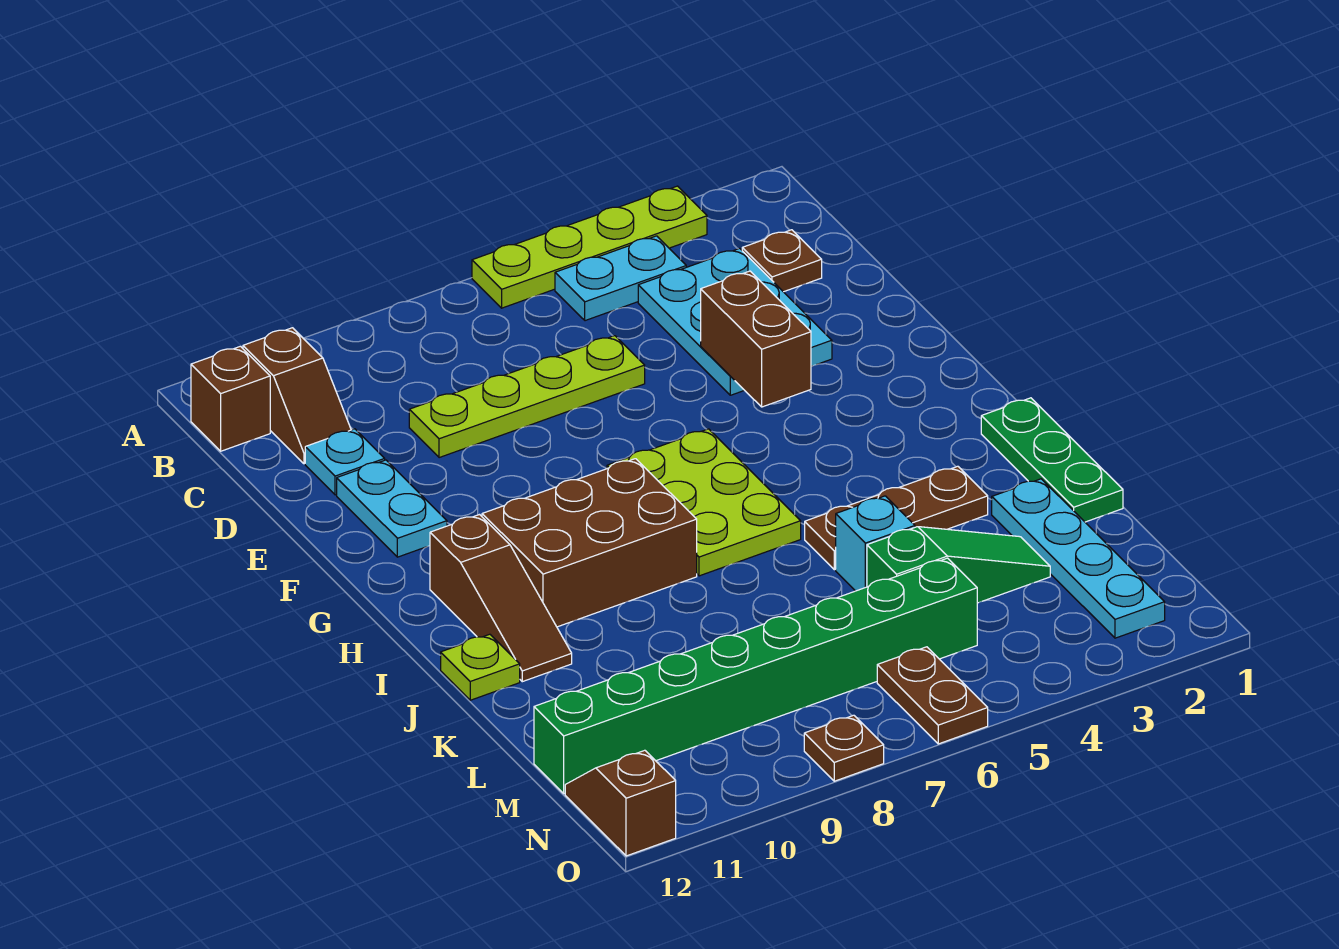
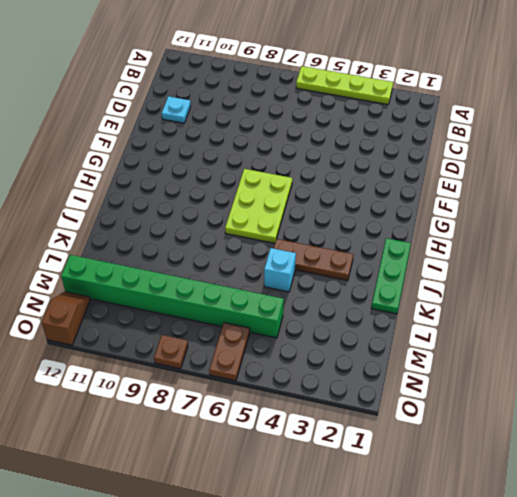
none -> cyan 1x2 plate [555,236,686,321]
none -> brown 1x2 slope [243,328,351,464]
none -> brown 1x1 brick [191,346,270,451]

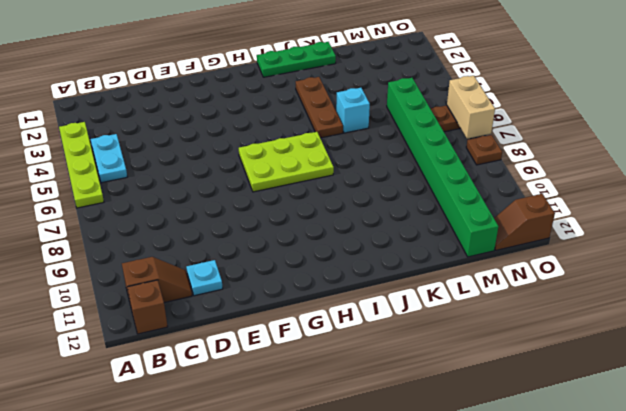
tan 1x2 brick [447,76,495,139] -> none
none -> brown 1x1 plate [742,230,822,292]
none -> cyan 2x3 plate [638,248,832,395]
none -> lime 1x4 plate [409,336,645,458]

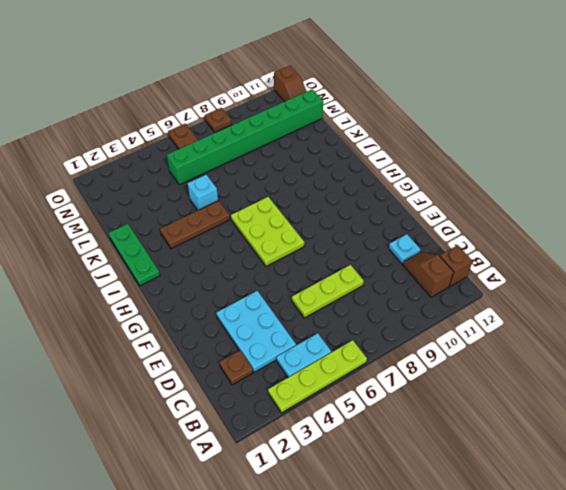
lime 1x3 plate [292,265,364,318] -> lime 1x4 plate [409,336,645,458]
none -> cyan 1x2 plate [337,460,447,557]
none -> brown 2x3 brick [482,459,697,627]
none -> brown 1x3 slope [430,515,572,682]

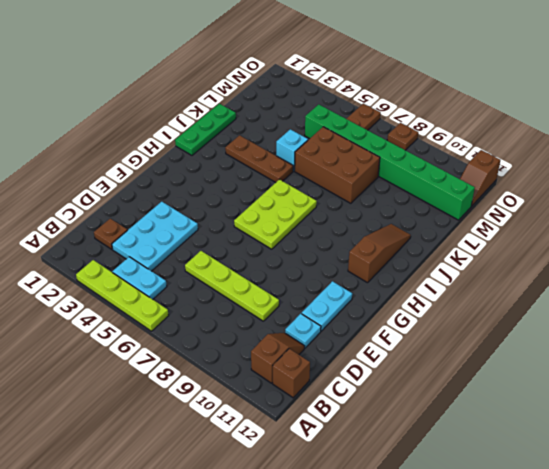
brown 2x3 brick [295,127,380,203] -> brown 2x3 brick moved to [482,459,697,627]
none -> lime 1x1 plate [441,634,520,700]
none -> cyan 1x4 plate [992,479,1165,638]
none -> green 1x3 slope [867,527,1050,603]

